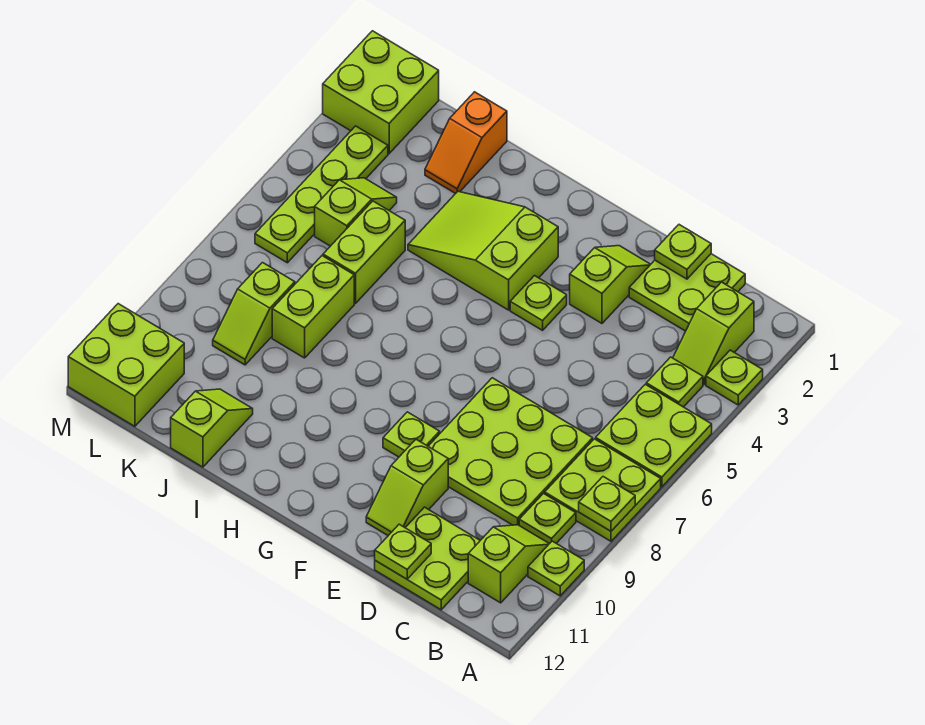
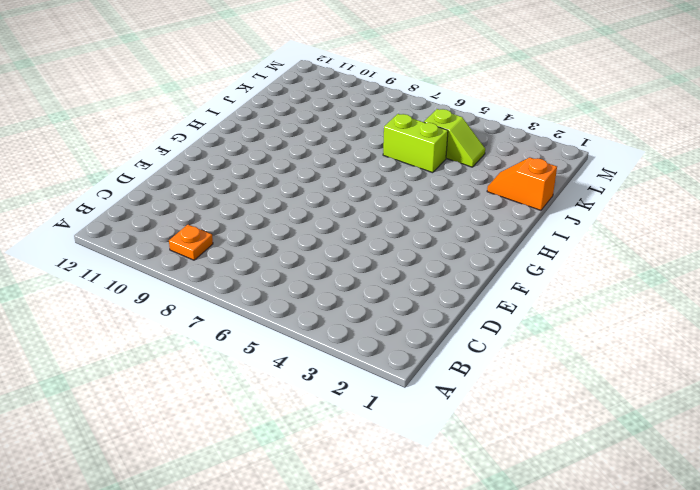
orange 1x1 plate [169,225,213,260] -> lime 1x1 plate [519,494,576,544]
none -> lime 1x1 plate [706,350,763,405]
none -> lime 2x2 plate [596,384,712,487]
none -> lime 2x2 plate [545,439,661,541]

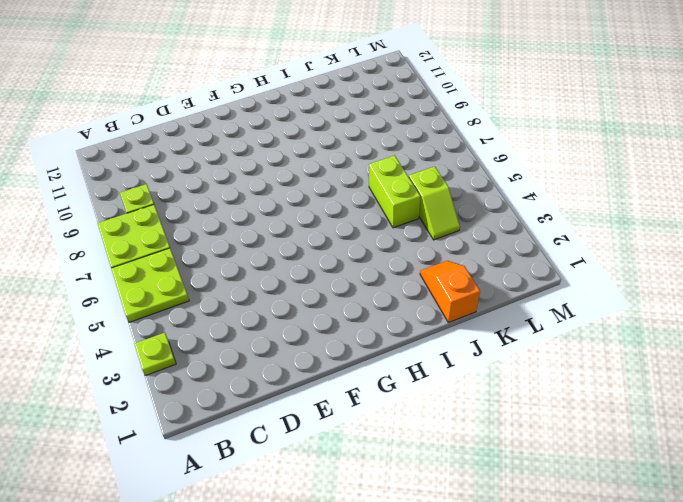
none -> lime 1x1 plate [528,541,584,596]
none -> lime 1x2 slope [673,282,754,384]
none -> lime 1x1 plate [646,357,703,407]

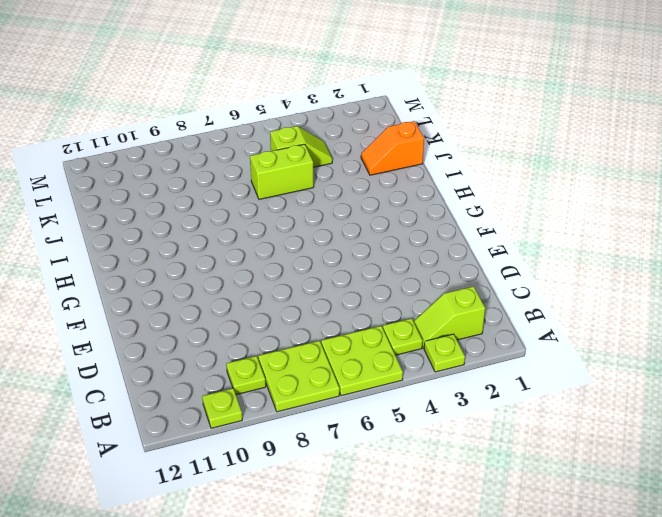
none -> lime 1x2 slope [468,525,549,603]
none -> lime 2x2 plate [629,254,745,331]
none -> lime 3x3 plate [428,378,593,525]

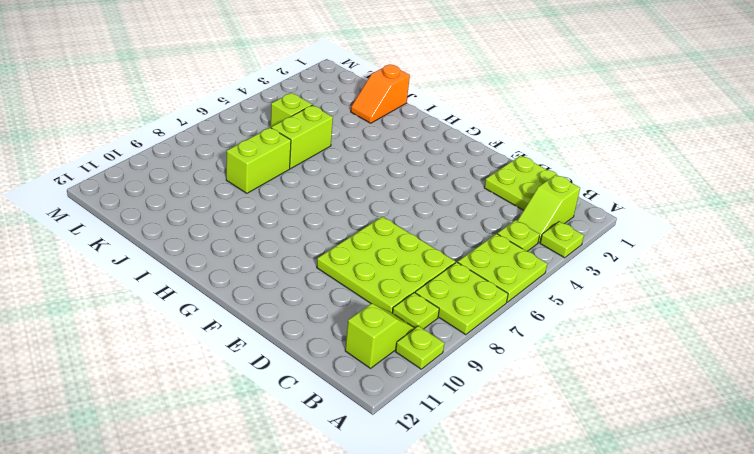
none -> lime 2x2 plate [375,507,480,610]
none -> lime 1x2 slope [570,246,651,323]
none -> lime 1x2 slope [366,439,448,536]

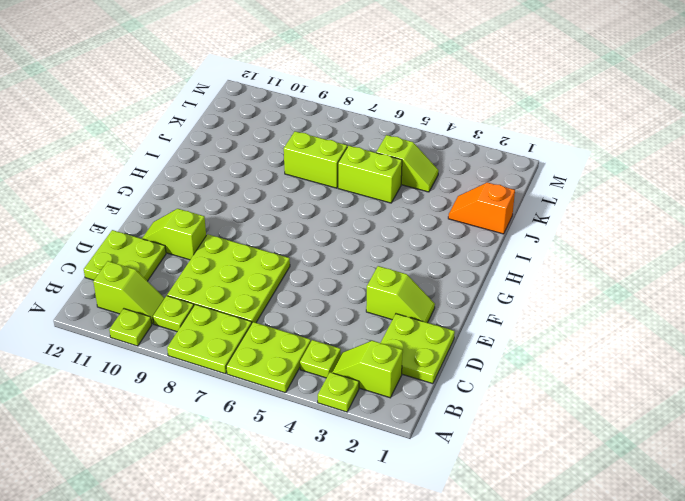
none -> lime 1x1 plate [510,276,567,330]
none -> lime 1x1 plate [383,412,440,457]
none -> lime 2x3 slope [408,191,558,310]

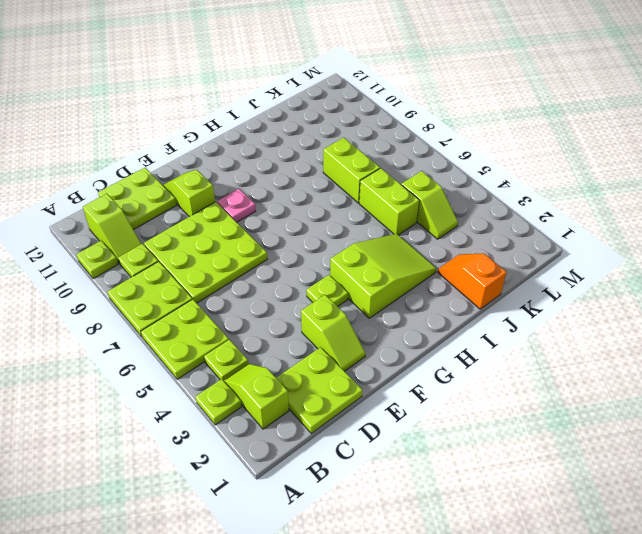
pink 1x1 plate [217,189,256,222] -> lime 1x1 plate [383,412,440,457]
none -> lime 1x2 slope [171,389,253,467]
none -> lime 1x2 slope [213,263,295,365]
none -> lime 2x2 brick [323,31,439,153]

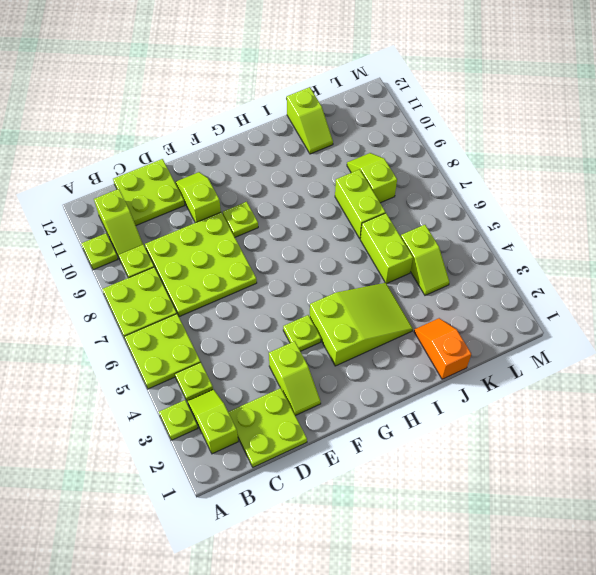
none -> lime 2x2 brick [323,31,439,153]
none -> lime 1x4 plate [255,126,388,263]
none -> lime 2x2 brick [68,304,184,426]

